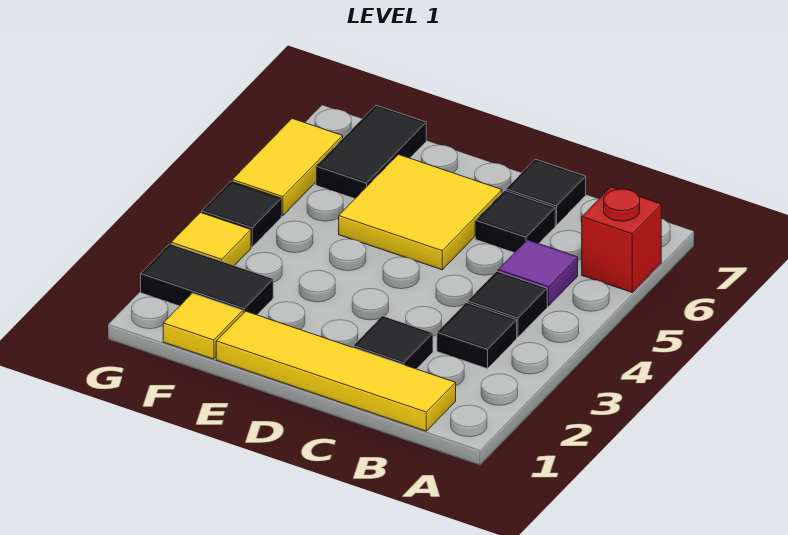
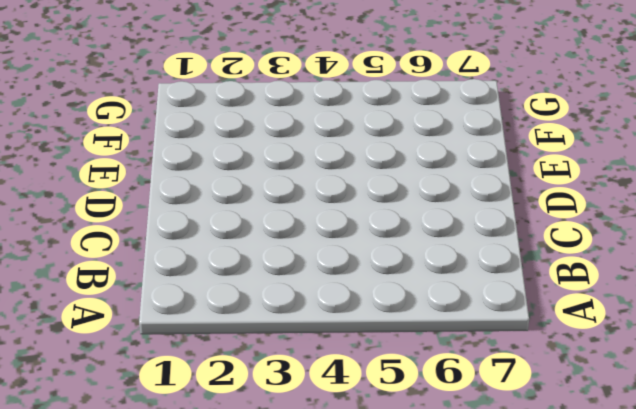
none -> red 1x1 brick [582,187,661,292]
none -> yellow 1x4 tile [216,311,456,431]
none -> black 1x1 tile [437,303,517,369]

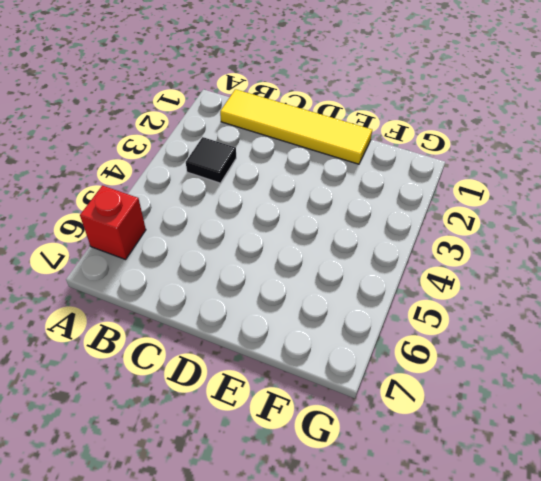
none -> black 1x1 tile [468,271,547,337]
none -> purple 1x1 tile [498,240,578,306]
none -> black 1x1 tile [353,316,433,369]

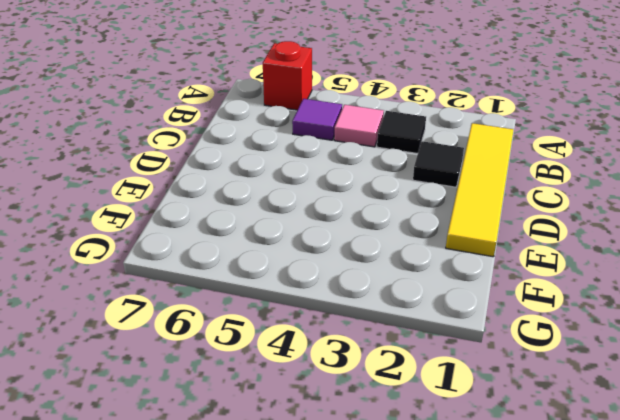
pink 1x1 tile [334,105,384,147] -> black 1x1 tile [468,271,547,337]
none -> black 1x1 tile [475,191,555,253]
none -> black 1x1 tile [506,159,586,225]
none -> yellow 2x2 tile [339,155,502,270]

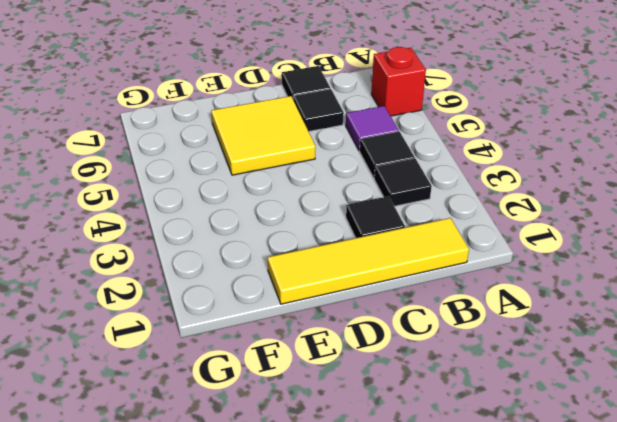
none -> yellow 1x1 tile [163,293,243,359]
none -> black 1x2 tile [141,244,273,315]
none -> black 1x2 tile [316,105,426,198]

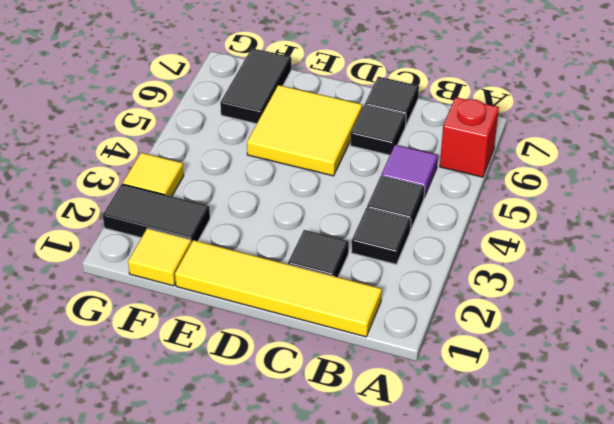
none -> black 1x1 tile [202,181,281,247]
none -> yellow 1x2 tile [232,119,343,216]

